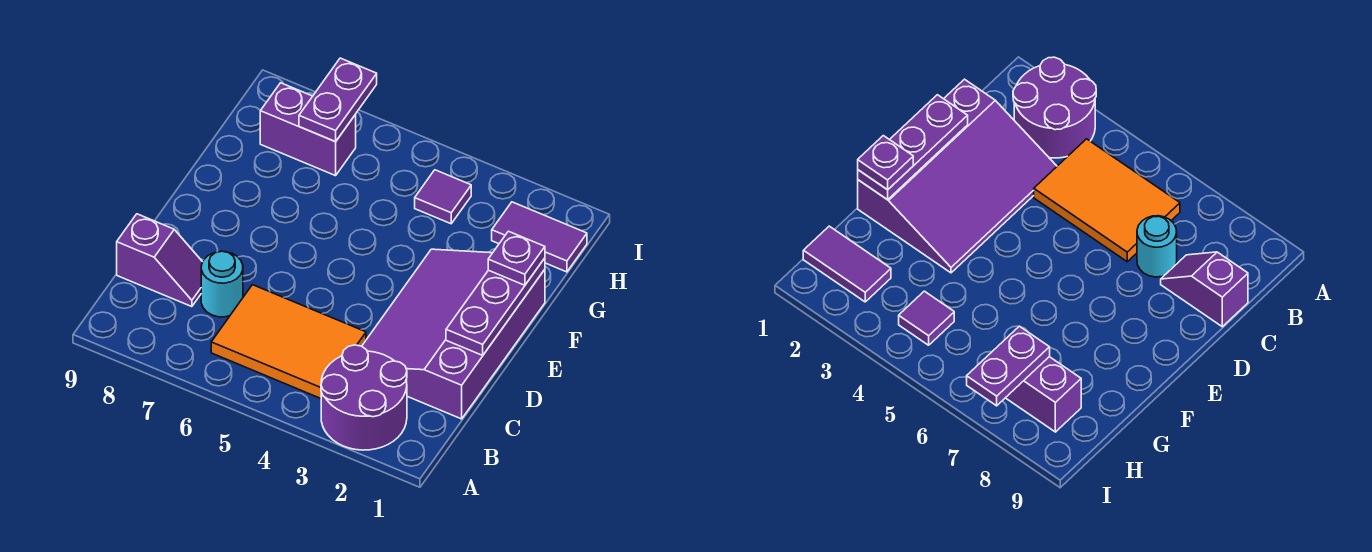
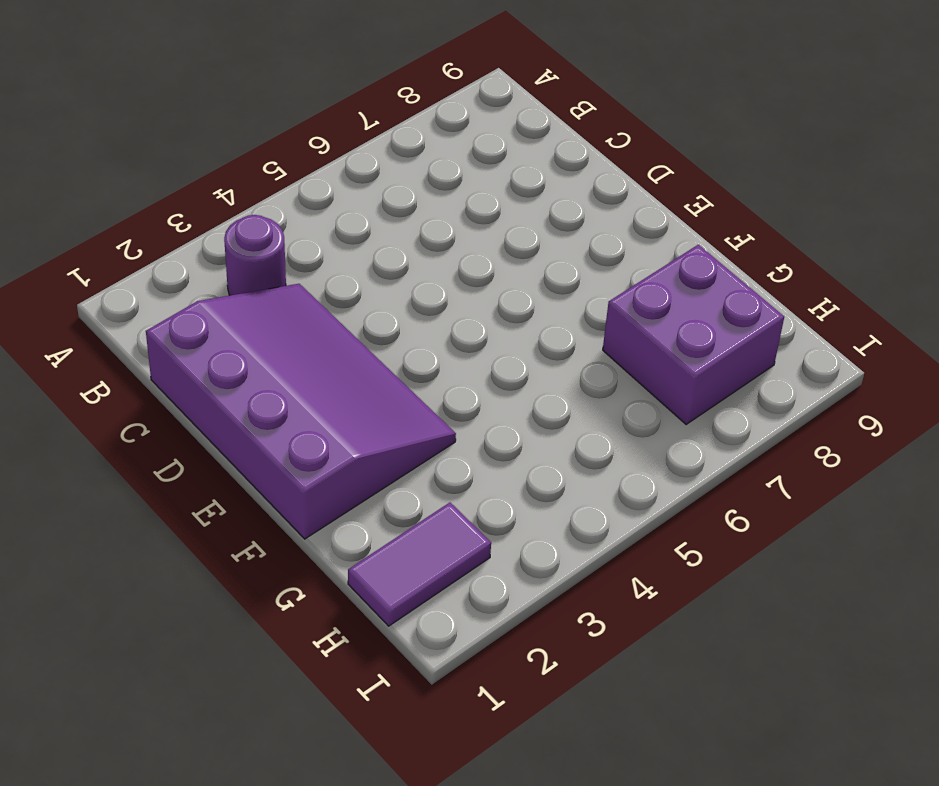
purple 1x1 round brick [224,215,286,295] -> purple 2x2 round brick [321,345,407,450]
purple 2x2 brick [603,245,784,424] -> purple 1x2 brick [260,83,356,176]
none -> orange 2x3 tile [211,285,366,398]
none -> cyan 1x1 round brick [201,251,243,317]

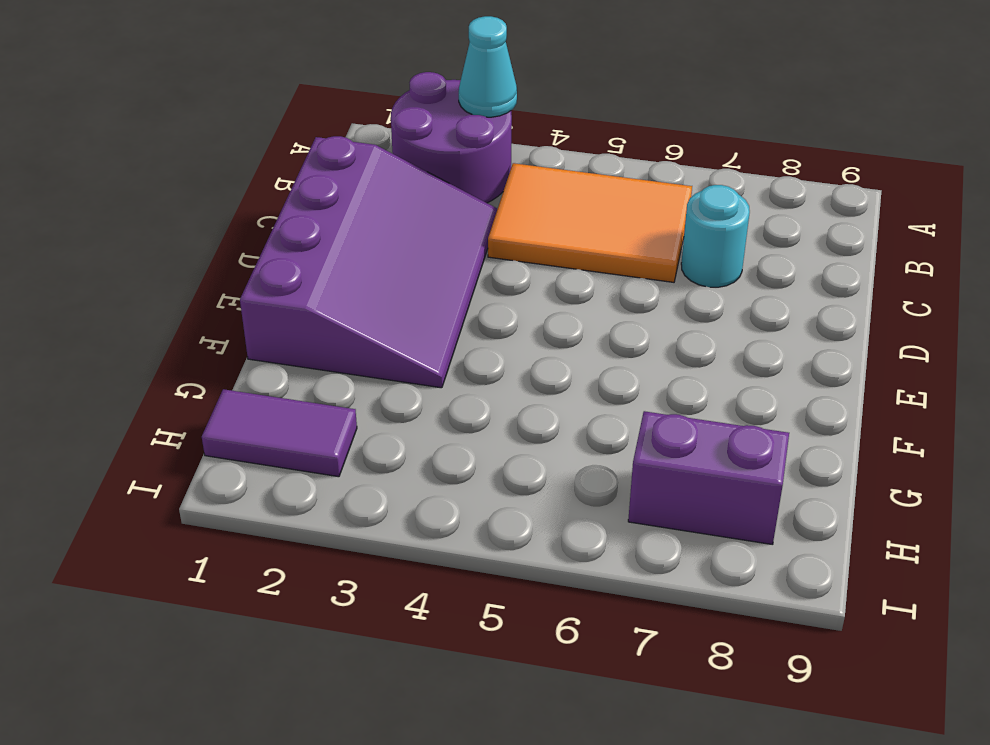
cyan 1x1 cone [459,16,517,117] -> none
none -> purple 1x2 slope [117,214,202,307]
none -> purple 1x1 tile [415,170,471,224]

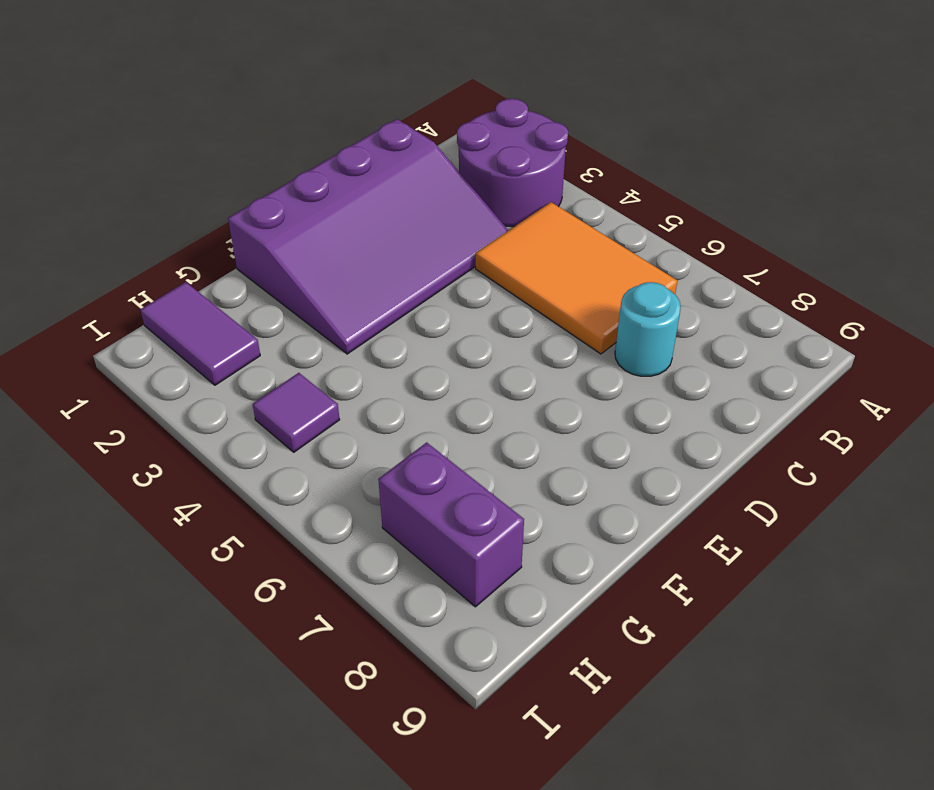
none -> purple 1x2 slope [117,214,202,307]
none -> purple 1x3 plate [446,258,545,355]

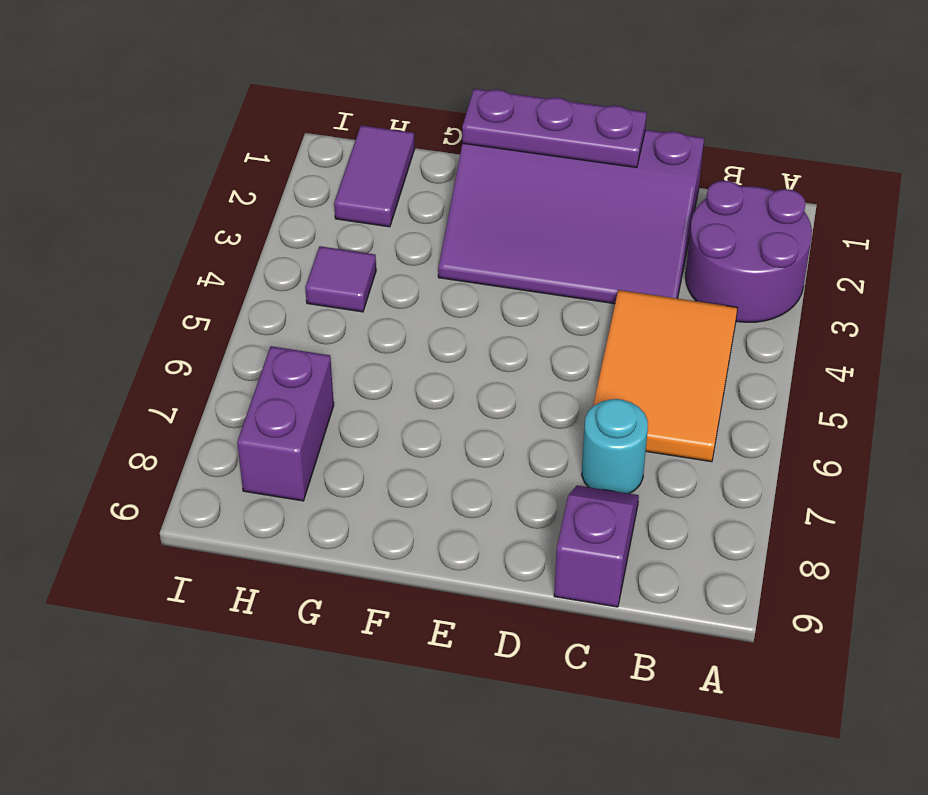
none -> purple 1x2 plate [299,58,377,141]
none -> purple 1x1 plate [488,231,545,285]

